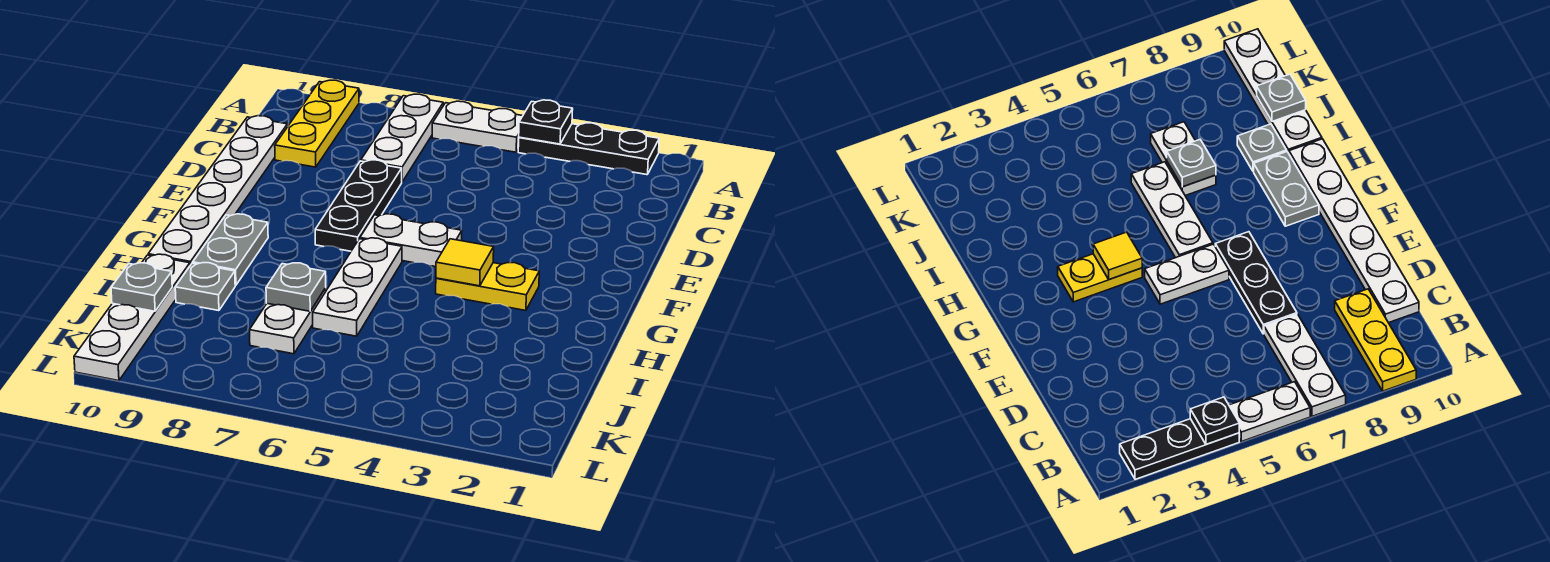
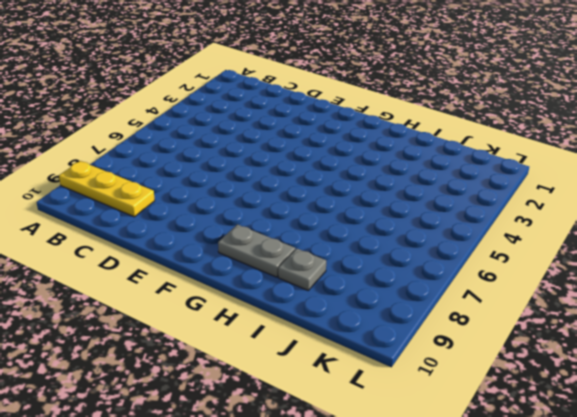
none -> black 1x3 plate [518,123,659,175]
none -> white 1x2 plate [432,101,522,152]
none -> white 1x3 plate [361,94,443,182]

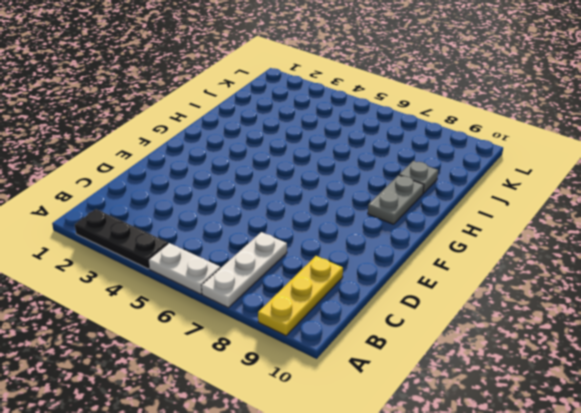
none -> white 1x6 plate [148,116,287,265]
none -> black 1x3 plate [315,160,402,251]
none -> white 1x2 plate [360,214,462,267]

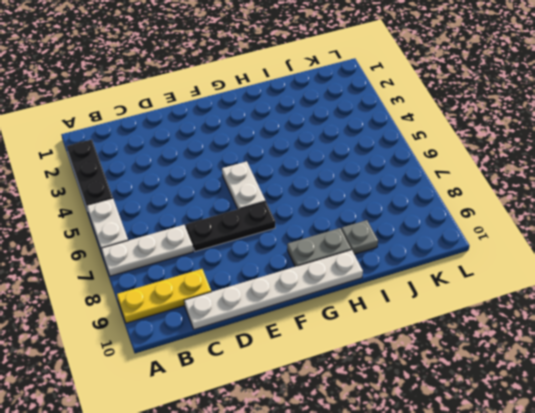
none -> yellow 1x2 plate [436,263,539,311]
none -> white 1x3 plate [313,238,402,336]
none -> white 1x2 plate [249,288,326,354]

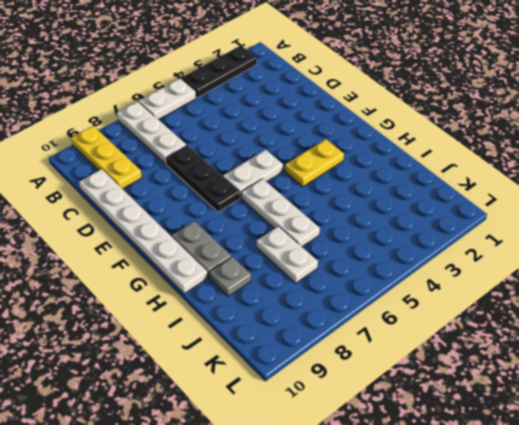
none -> white 1x4 plate [74,254,190,381]
none -> black 1x1 plate [519,100,573,144]
none -> yellow 1x1 tile [436,239,494,286]

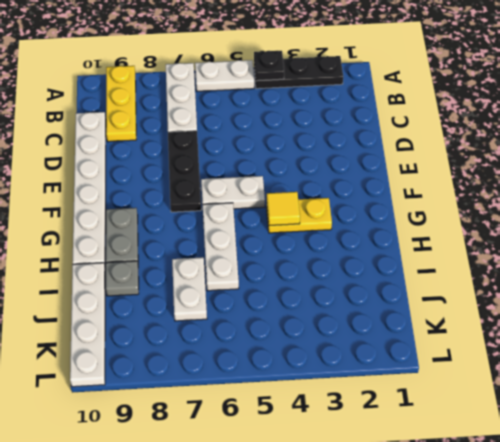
none -> grey 1x1 plate [266,263,326,311]
none -> grey 1x1 plate [111,263,172,311]

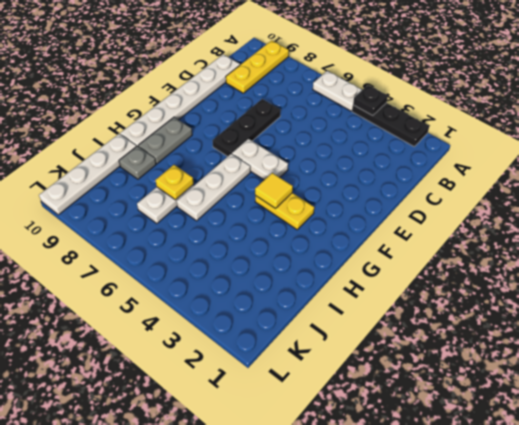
yellow 1x1 plate [155,165,194,200] -> grey 1x1 plate [266,263,326,311]
none -> white 1x3 plate [361,94,443,182]
none -> grey 1x1 plate [111,263,172,311]

